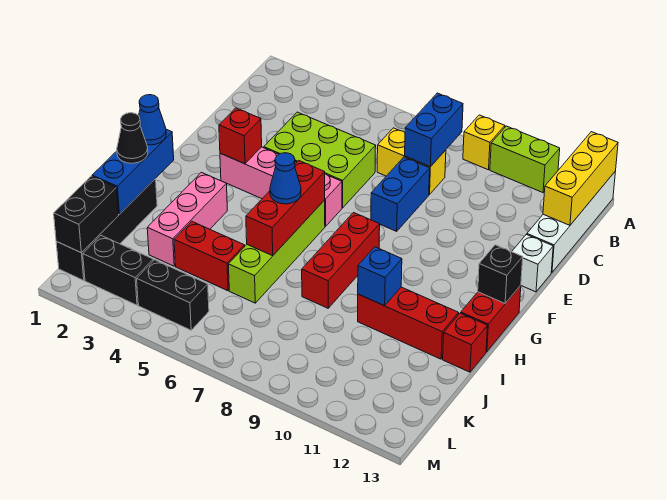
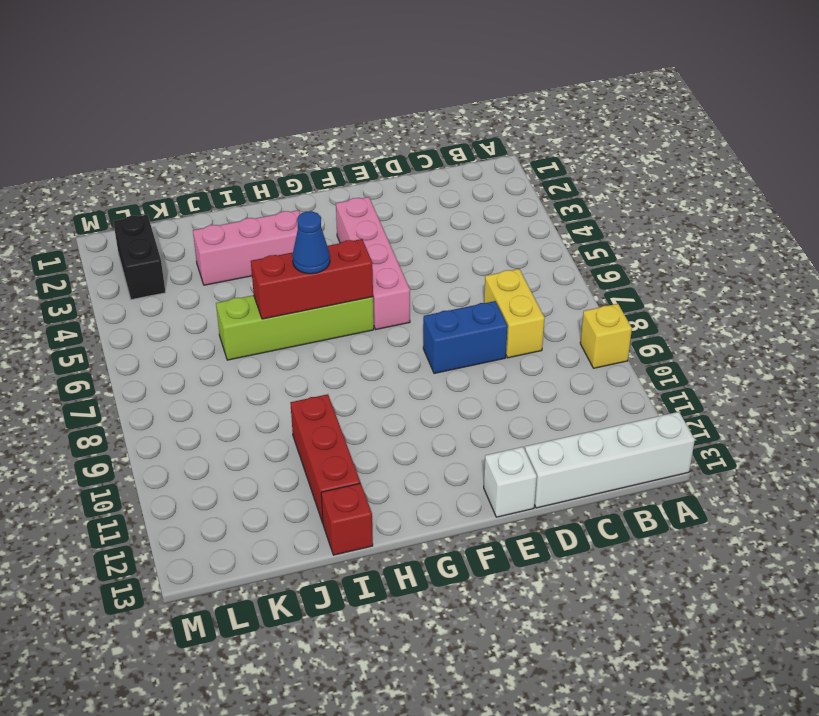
none -> lime 1x2 brick [490,126,560,193]
none -> lime 2x3 brick [264,112,376,208]
none -> red 1x3 brick [302,213,380,308]

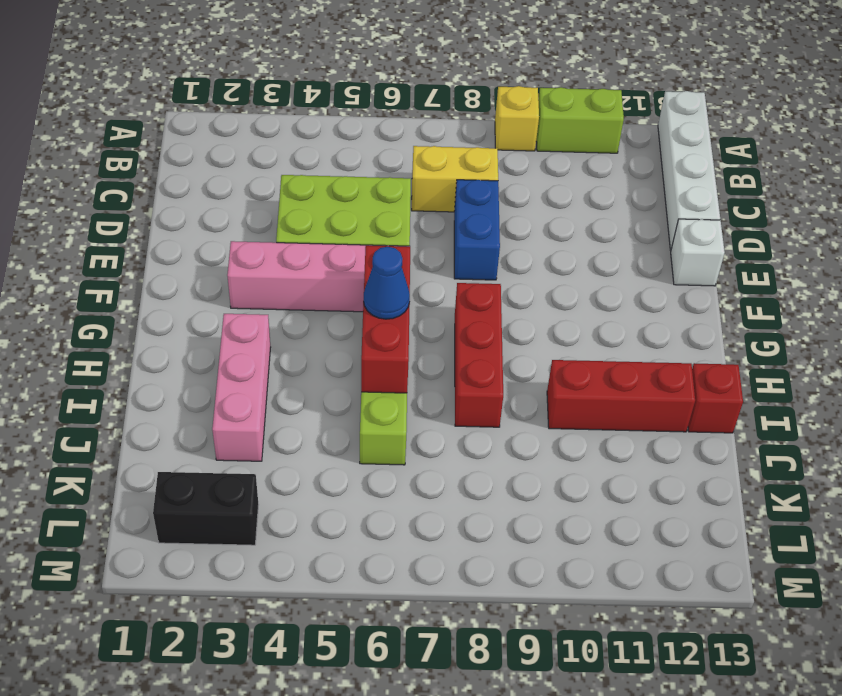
none -> red 1x2 brick [461,285,521,352]
none -> black 1x4 brick [56,179,157,280]
none -> red 1x2 brick [174,221,245,291]

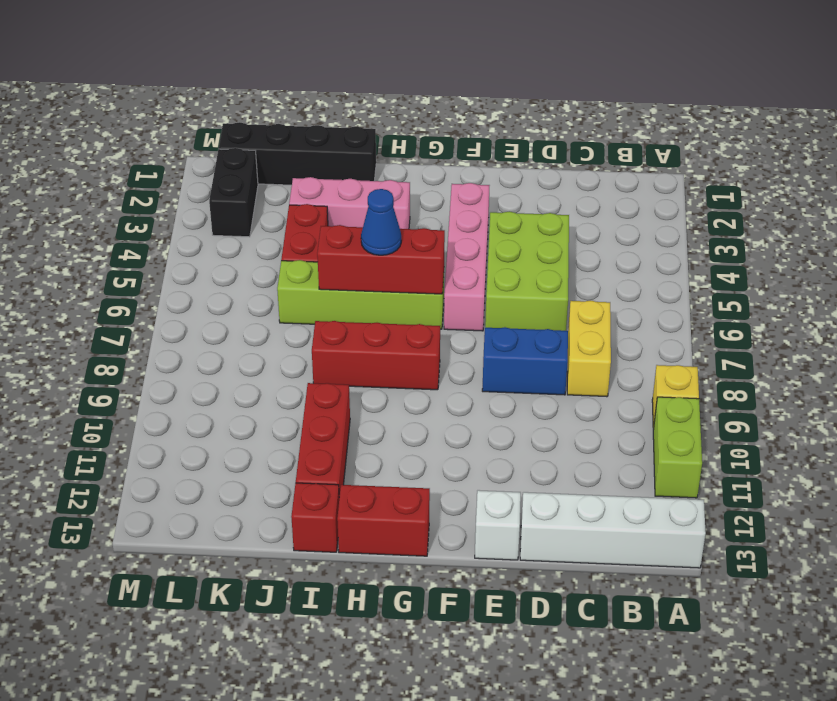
none -> black 1x2 brick [137,260,209,330]
none -> yellow 1x3 brick [543,132,618,225]
none -> blue 1x2 brick [405,93,463,167]

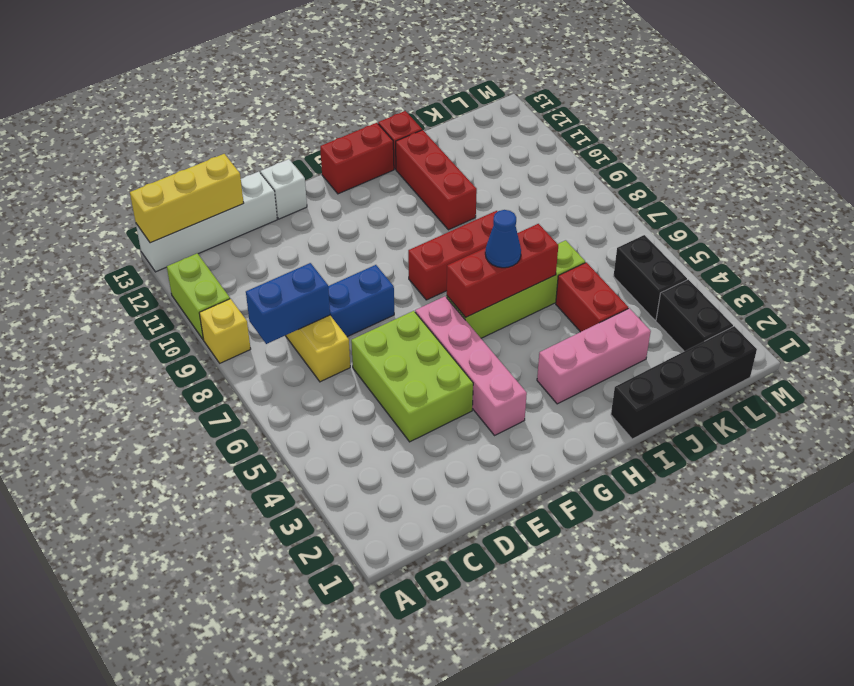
none -> red 1x1 brick [219,108,262,164]
none -> black 1x1 brick [478,245,523,303]
none -> blue 1x3 brick [92,129,174,214]

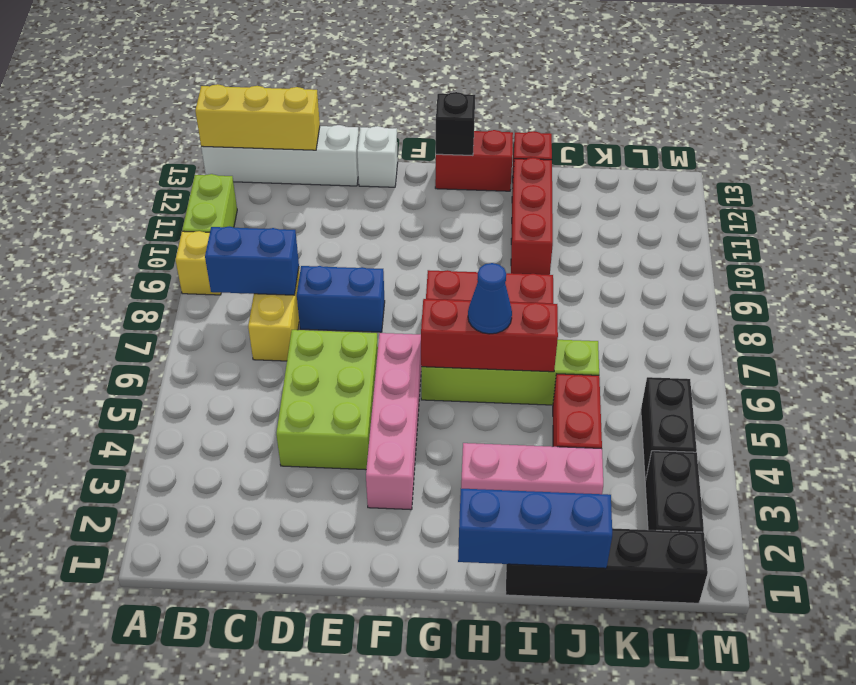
none -> red 1x1 brick [219,108,262,164]
none -> blue 1x1 brick [358,247,402,306]
none -> black 1x2 brick [54,176,119,253]

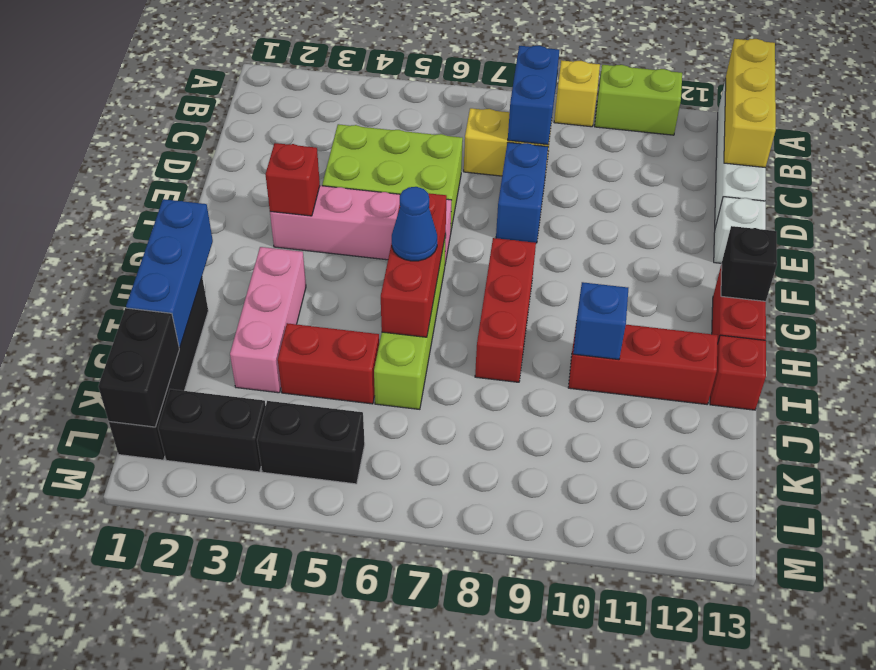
none -> blue 1x1 cone [139,95,166,145]
none -> black 1x1 cone [117,113,148,163]

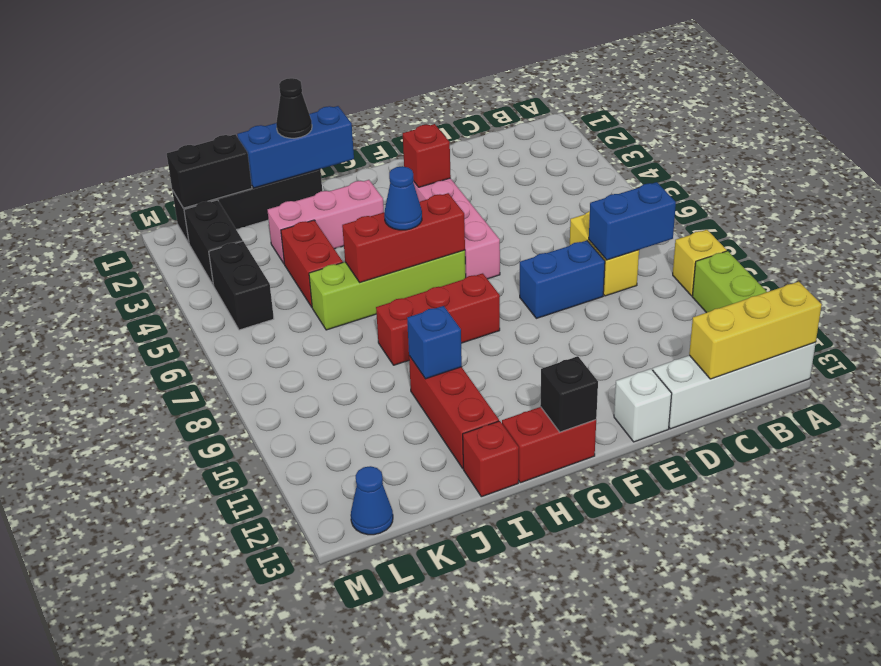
blue 1x1 cone [351,466,393,535] -> blue 1x1 cone moved to [139,95,166,145]
none -> lime 2x3 brick [264,112,376,208]

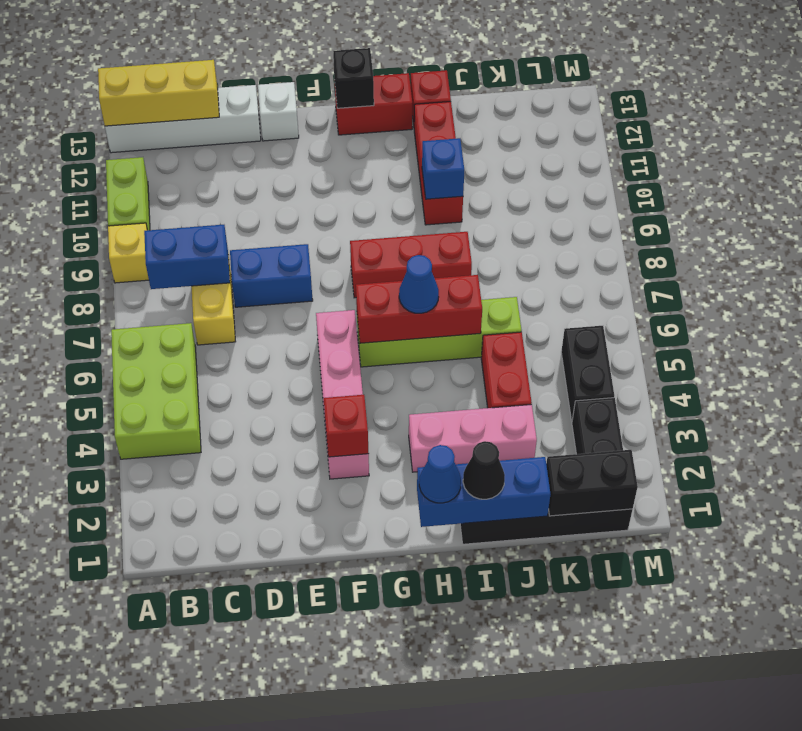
lime 2x3 brick [111,323,201,459] -> lime 2x3 brick moved to [264,112,376,208]

